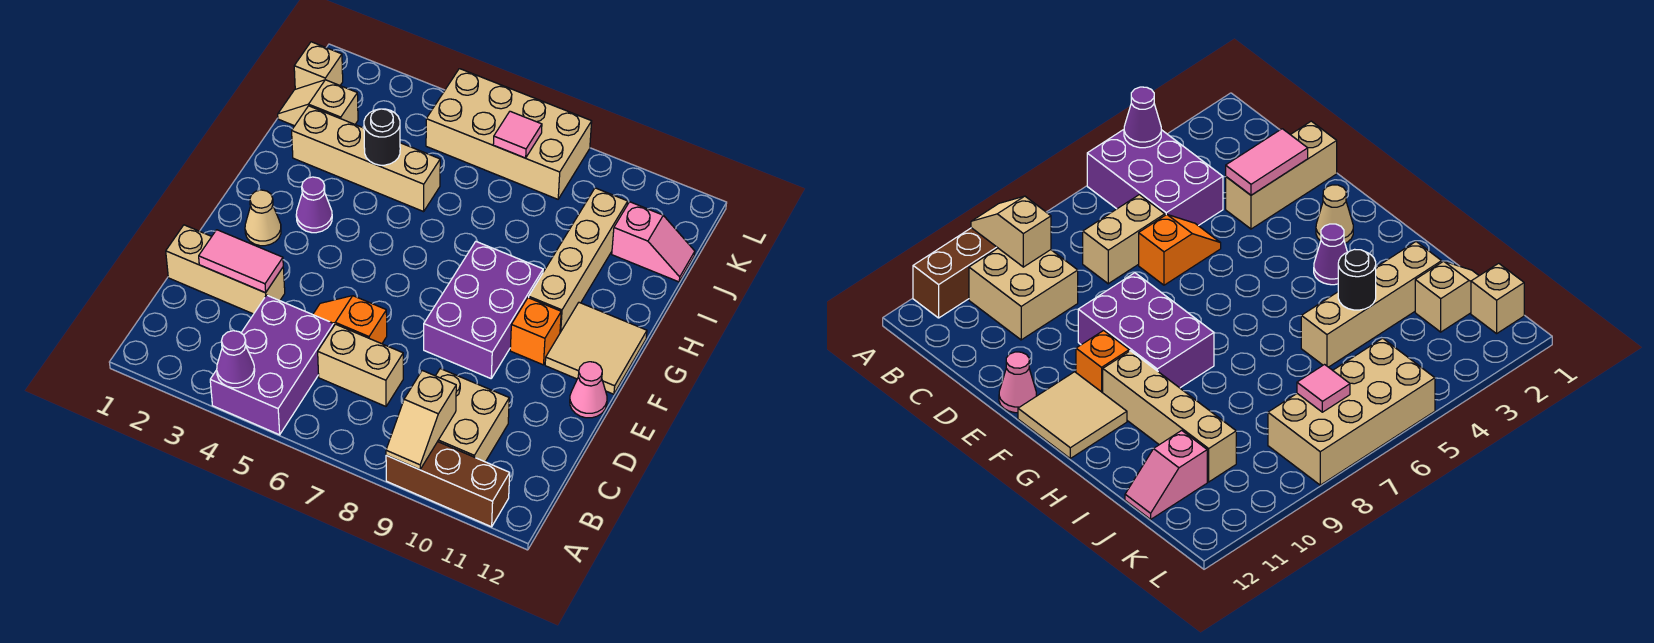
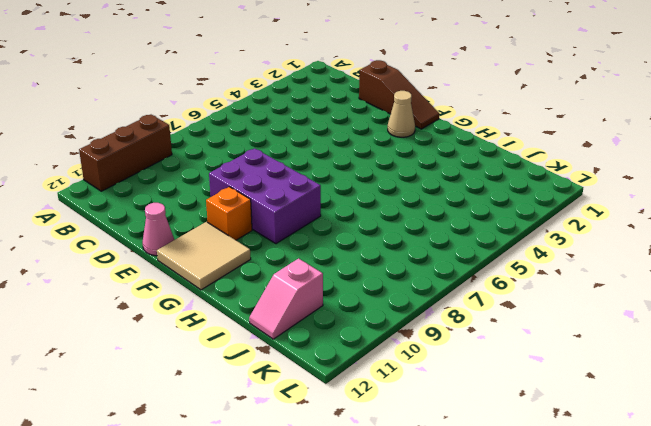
brown 1x3 slope [359,60,439,129] -> tan 1x3 brick [166,225,285,314]
none -> purple 2x3 brick [210,295,334,435]
none -> tan 2x2 brick [436,369,509,462]
none -> tan 1x2 brick [318,324,403,406]

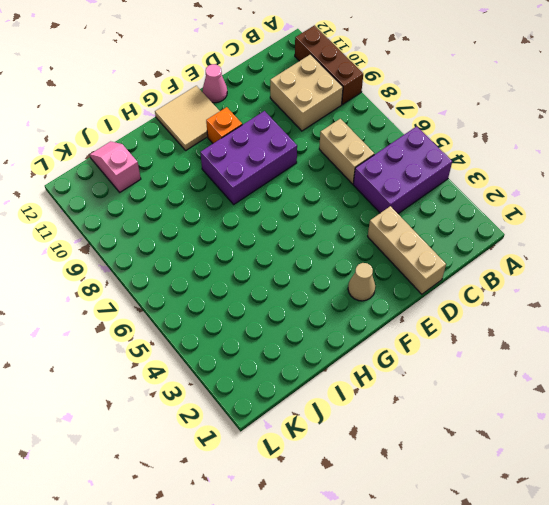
none -> orange 1x2 slope [313,296,387,344]
none -> purple 1x1 cone [296,177,332,233]
none -> tan 1x4 brick [529,188,628,332]

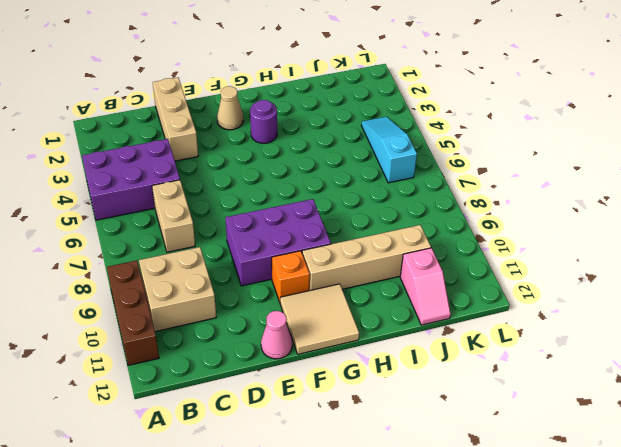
purple 1x1 round brick [250,100,277,143] -> purple 1x1 cone [296,177,332,233]
cyan 1x3 slope [361,117,417,183] -> tan 2x4 brick [426,69,592,199]
none -> orange 1x2 slope [313,296,387,344]
none -> tan 1x4 brick [292,106,440,212]
none -> tan 1x2 slope [278,80,358,126]

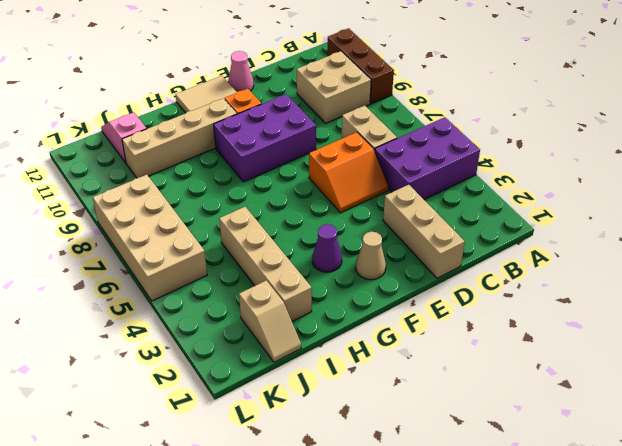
orange 2x2 slope [309,132,389,213] -> orange 1x2 slope [313,296,387,344]
none -> tan 1x1 brick [294,42,343,89]
none -> purple 1x1 cone [217,331,255,388]
none -> tan 1x2 slope [386,371,456,470]

